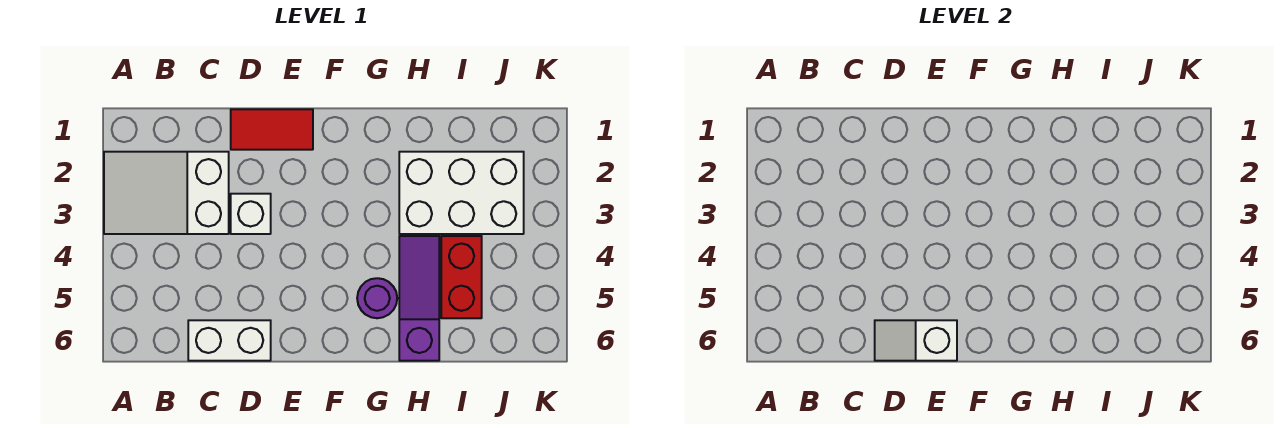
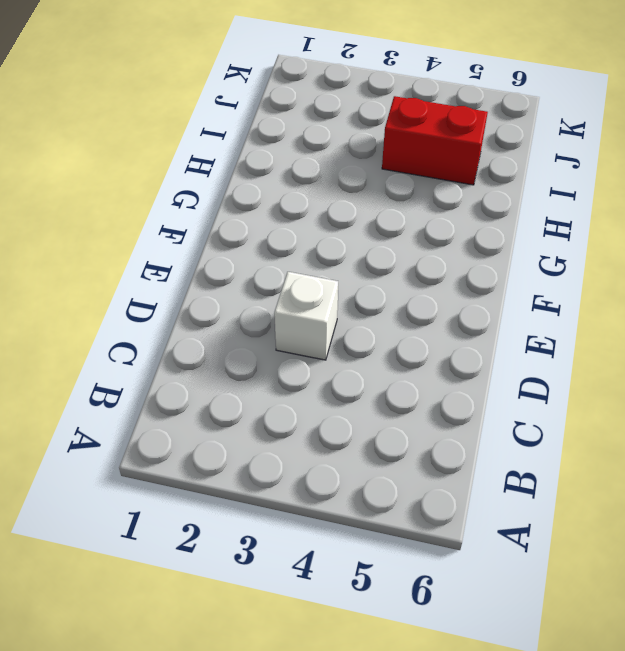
none -> white 2x3 slope [104,152,229,234]
none -> white 1x2 brick [188,320,271,361]

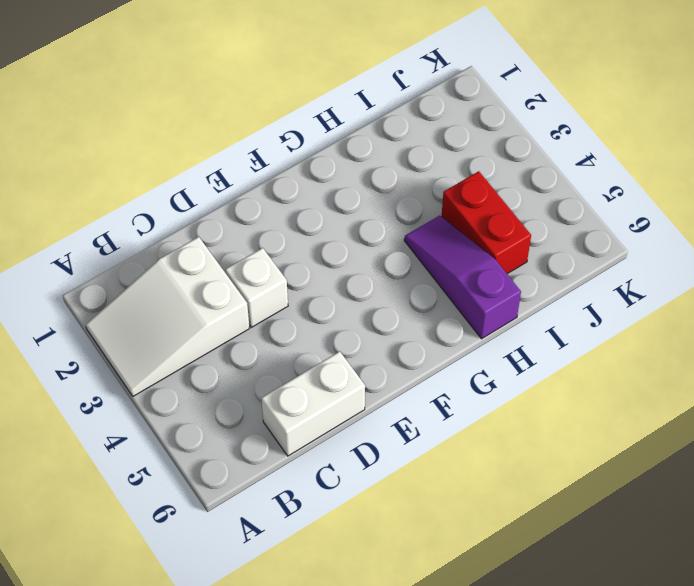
none -> red 1x2 tile [231,109,313,150]
none -> purple 1x1 round brick [357,278,397,318]

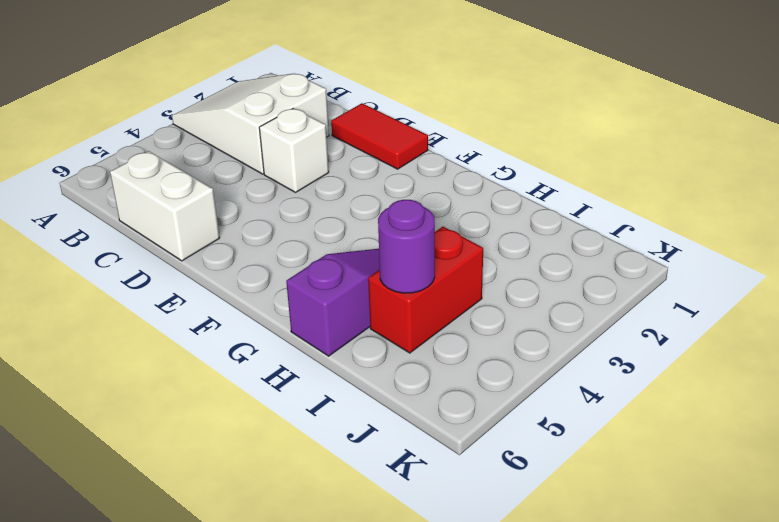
purple 1x1 round brick [378,200,435,293] -> purple 1x1 round brick moved to [357,278,397,318]
none -> white 2x3 brick [399,152,524,234]
none -> white 1x2 slope [875,320,957,361]

